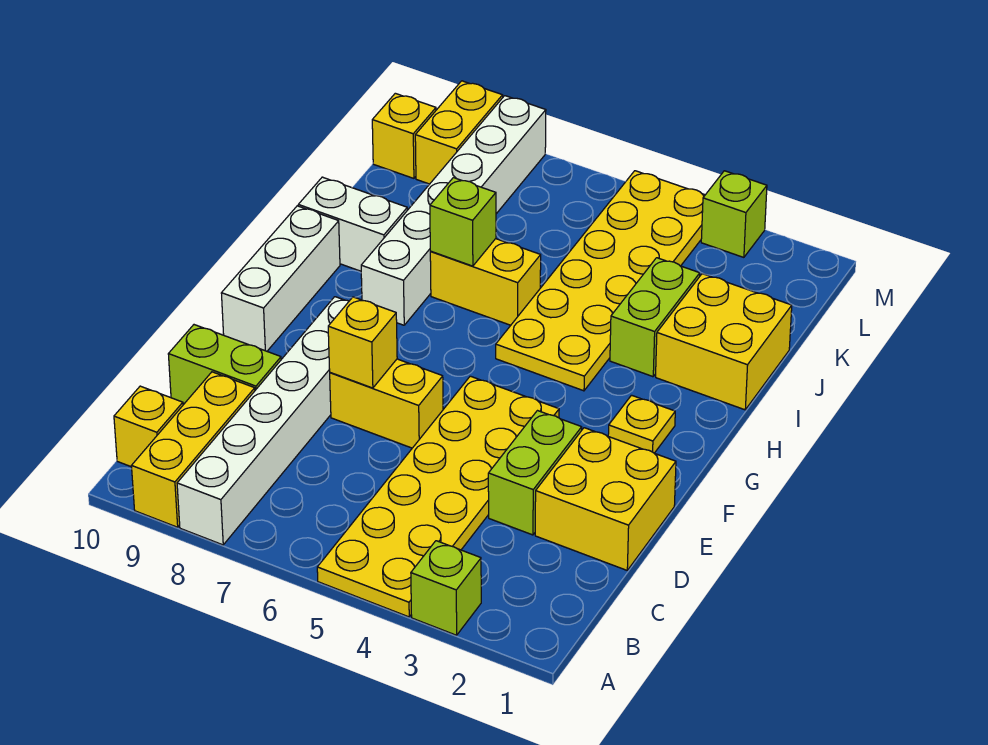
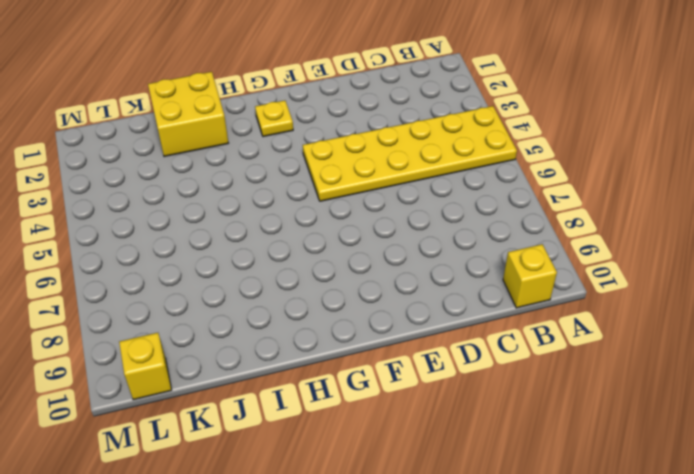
none -> lime 1x1 brick [411,541,481,635]
none -> white 1x6 brick [177,297,349,545]
none -> yellow 1x3 brick [132,372,255,527]

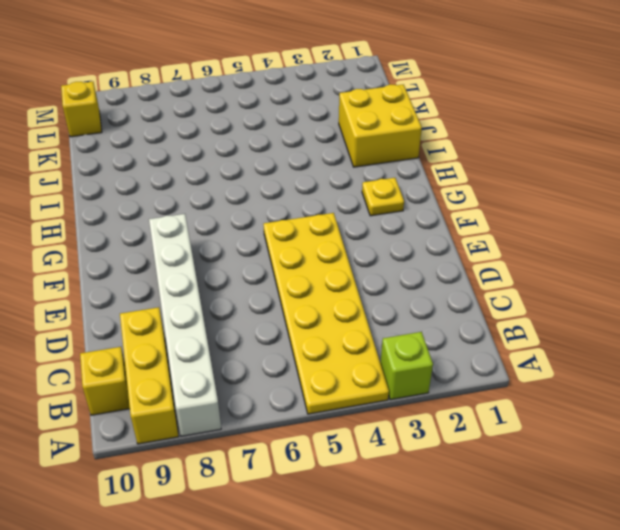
none -> yellow 2x2 brick [535,428,676,570]
none -> lime 1x2 brick [488,411,582,535]
none -> lime 1x2 brick [168,325,281,404]

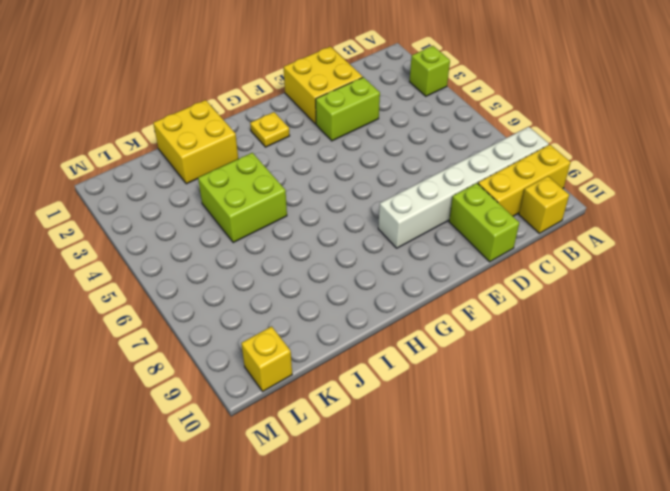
lime 2x2 brick [198,153,287,243] -> yellow 2x6 plate [496,171,705,391]
none -> yellow 2x6 plate [317,376,559,617]
none -> yellow 1x2 brick [330,359,443,448]
none -> white 1x3 brick [221,206,340,351]

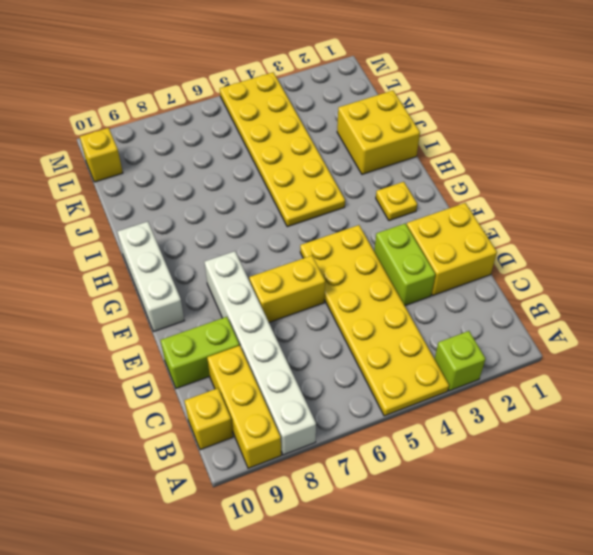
none -> white 1x6 brick [361,96,546,325]
none -> lime 1x2 brick [610,258,700,377]
none -> yellow 1x2 brick [430,239,541,325]

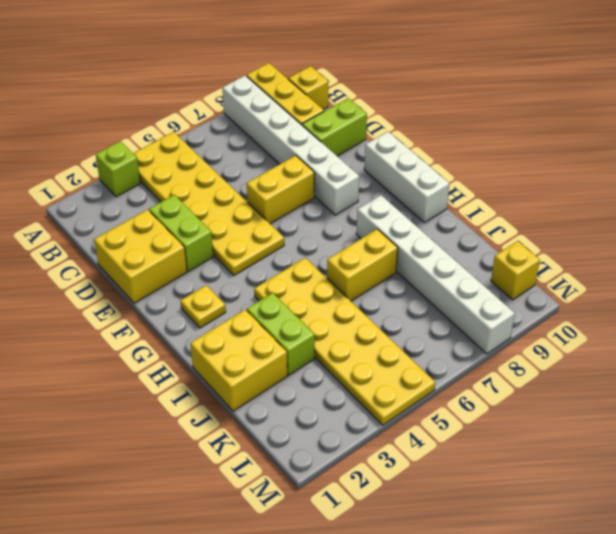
none -> white 1x2 brick [298,177,407,271]
none -> yellow 1x2 brick [415,81,503,184]
none -> lime 1x1 brick [701,171,767,257]

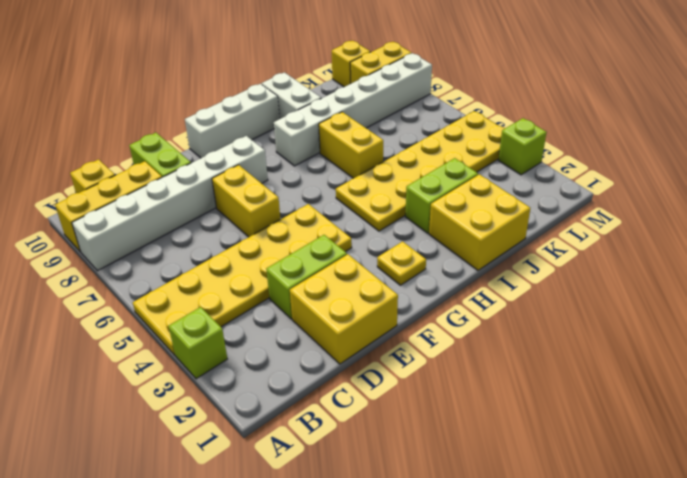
none -> yellow 1x1 brick [328,297,397,388]
none -> lime 1x1 brick [430,178,496,266]

